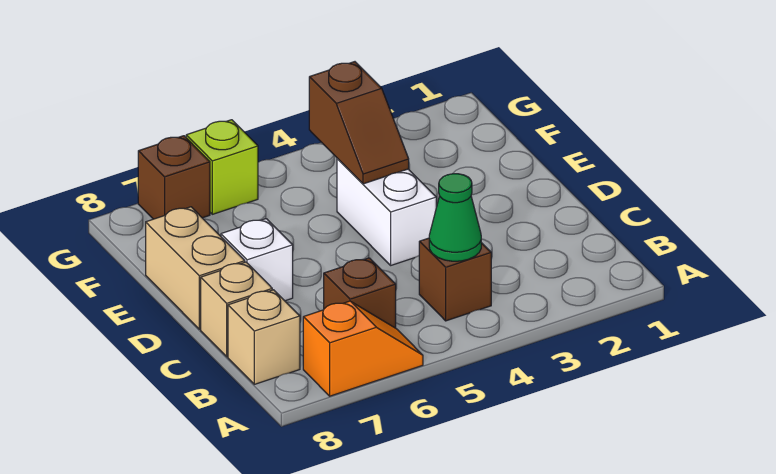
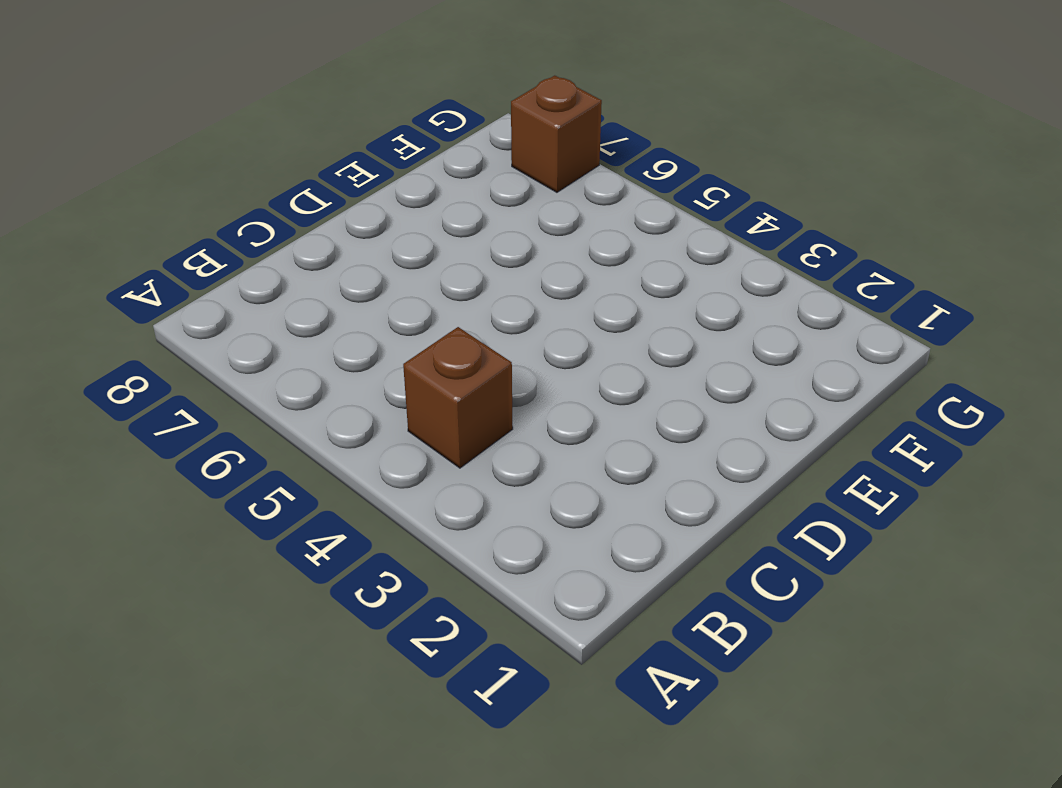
none -> orange 1x2 slope [303,301,423,396]
none -> brown 1x1 brick [324,258,396,328]
none -> tan 1x1 brick [228,290,300,384]

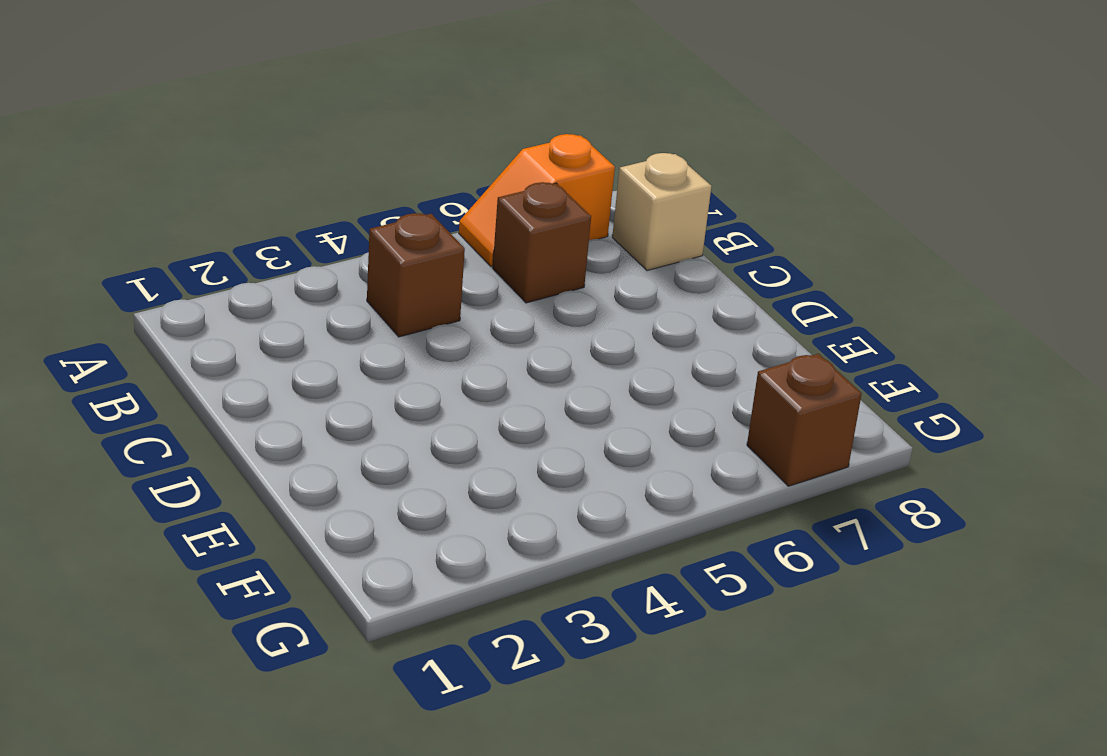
none -> tan 1x1 brick [201,262,272,357]
none -> white 1x2 brick [337,159,436,265]
none -> white 1x1 brick [221,219,293,301]

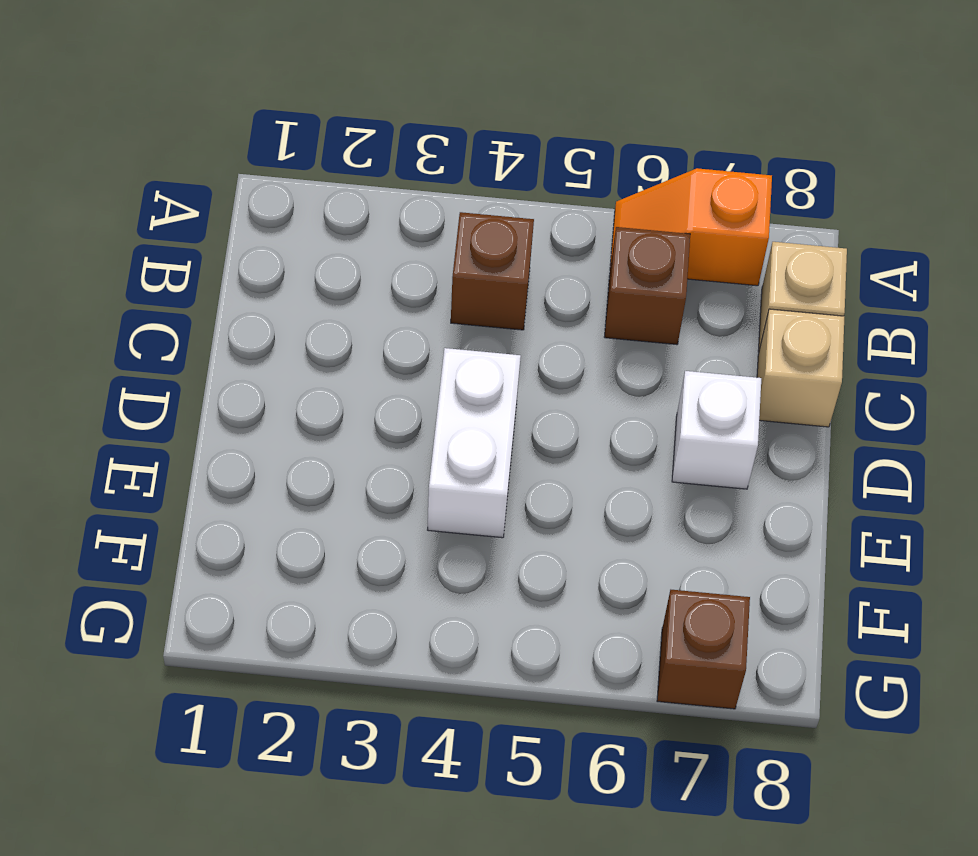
none -> tan 1x2 brick [146,207,245,329]
none -> lime 1x1 brick [186,120,258,214]
none -> green 1x1 cone [429,174,481,261]

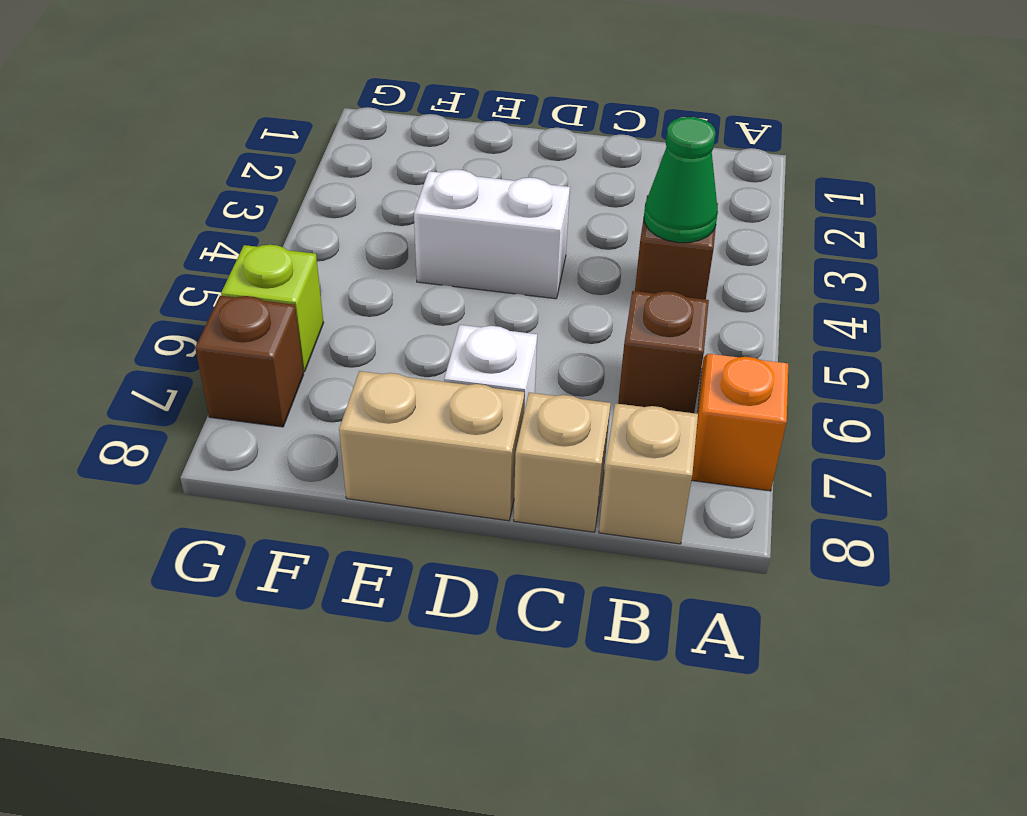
none -> brown 1x2 slope [309,62,409,184]

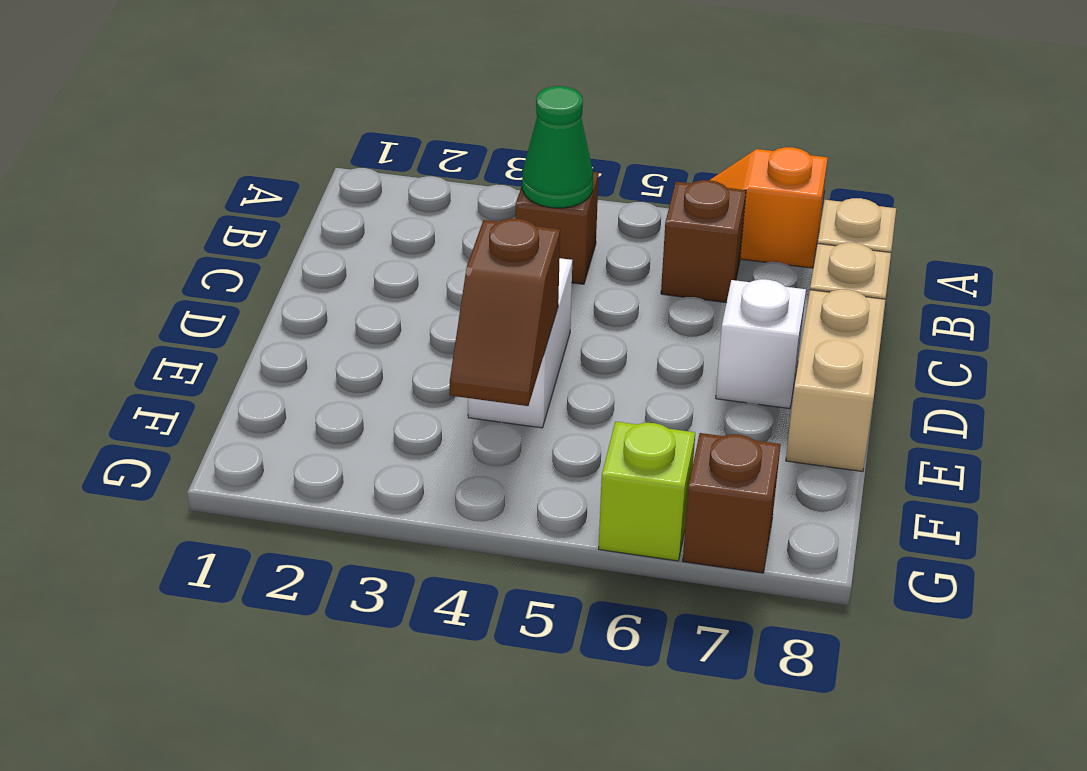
brown 1x2 slope [450,219,560,406] -> brown 1x2 slope turned to [309,62,409,184]

